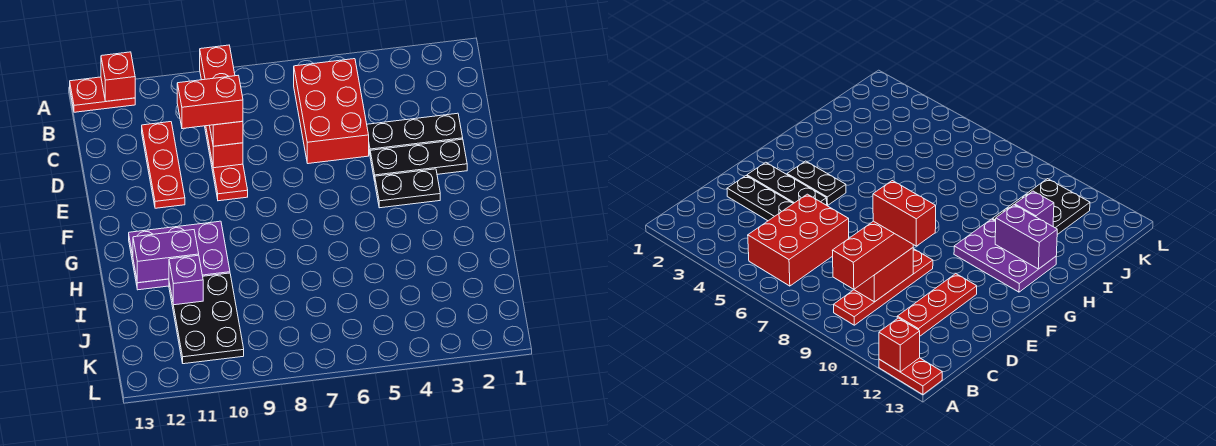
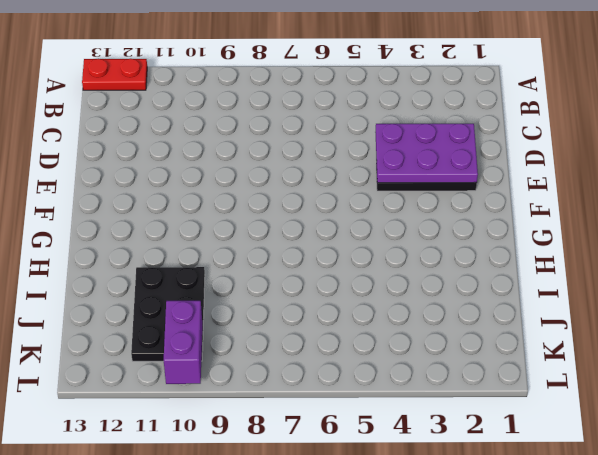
purple 2x3 plate [375,124,478,183] -> purple 2x3 plate moved to [129,221,230,290]
purple 1x2 brick [164,301,202,384] -> purple 1x2 brick turned to [133,230,199,283]
none -> red 2x3 brick [294,59,369,164]
none -> red 1x4 plate [205,126,248,201]
none -> red 1x3 plate [142,122,185,208]

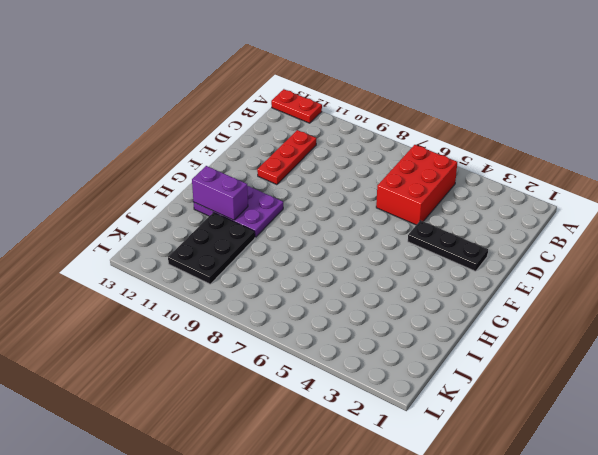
none -> red 1x4 plate [205,126,248,201]
none -> black 1x3 plate [367,113,463,153]
none -> black 1x2 plate [375,169,440,208]

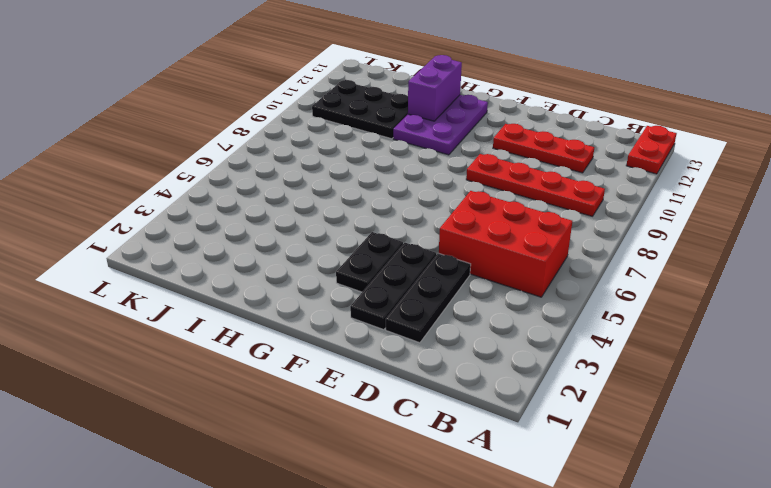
none -> red 1x1 brick [101,52,135,101]
none -> red 1x2 brick [206,125,243,168]
none -> purple 1x1 brick [169,255,203,305]

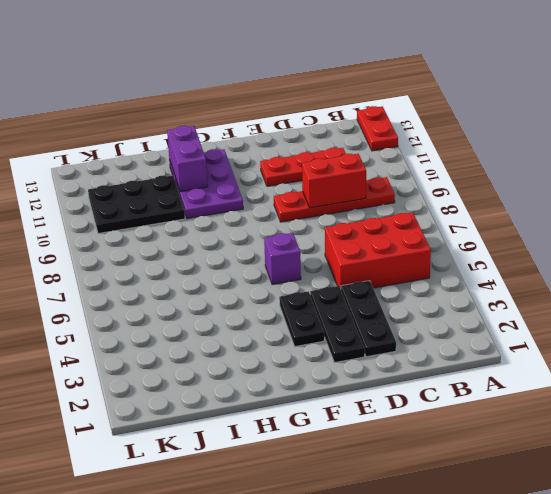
purple 1x1 brick [264,233,301,285] -> purple 1x1 brick moved to [169,255,203,305]
none -> red 1x1 brick [101,52,135,101]
none -> red 1x3 brick [200,45,243,146]
none -> red 1x2 brick [177,76,243,129]

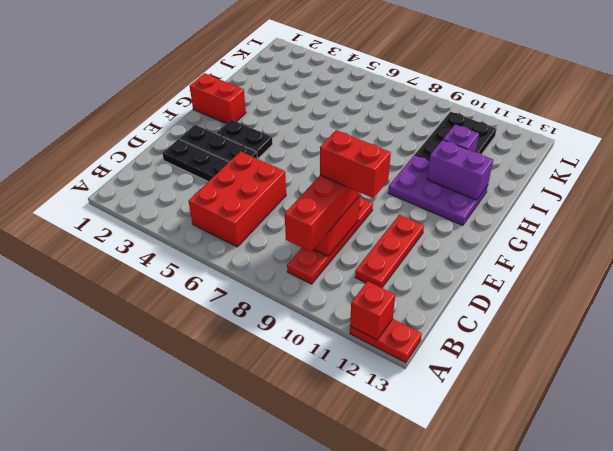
red 1x2 brick [190,73,246,124] -> none

